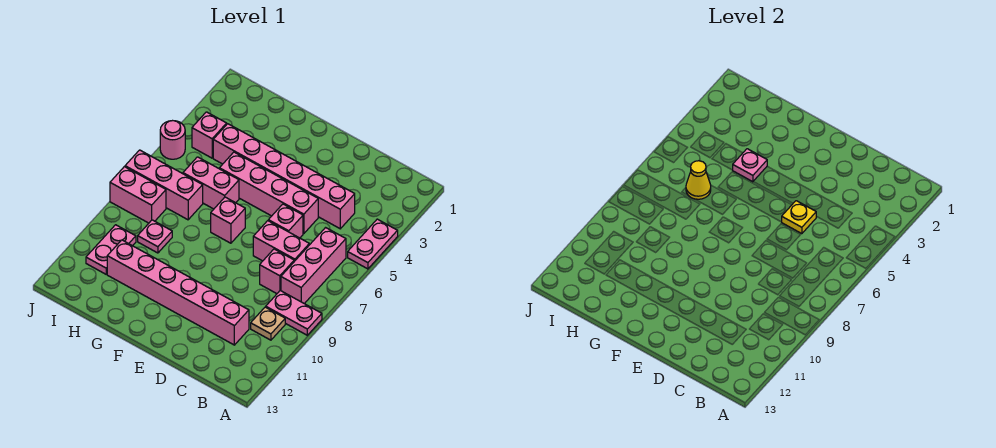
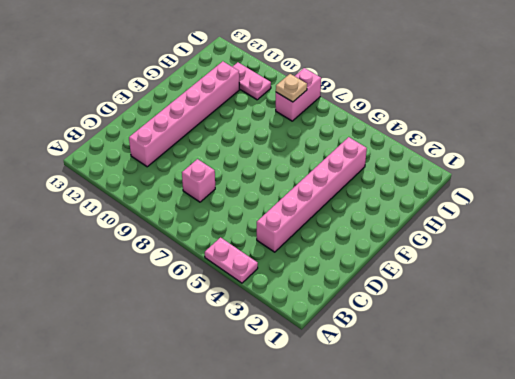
tan 1x1 plate [276,74,307,102] -> tan 1x1 plate moved to [251,307,285,340]
none -> pink 1x2 plate [266,291,322,335]
none -> pink 1x3 brick [281,228,346,304]
none -> pink 1x2 brick [253,221,309,261]

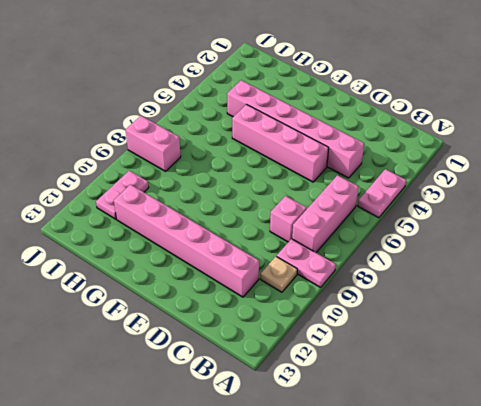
none -> pink 1x2 brick [253,221,309,261]
none -> pink 1x1 brick [268,204,303,238]
none -> pink 1x1 brick [211,197,245,243]

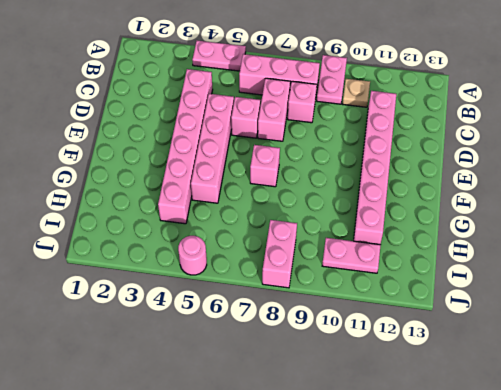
none -> pink 1x2 brick [183,157,239,209]
none -> pink 1x3 brick [125,150,203,220]
none -> pink 1x1 plate [138,220,172,253]

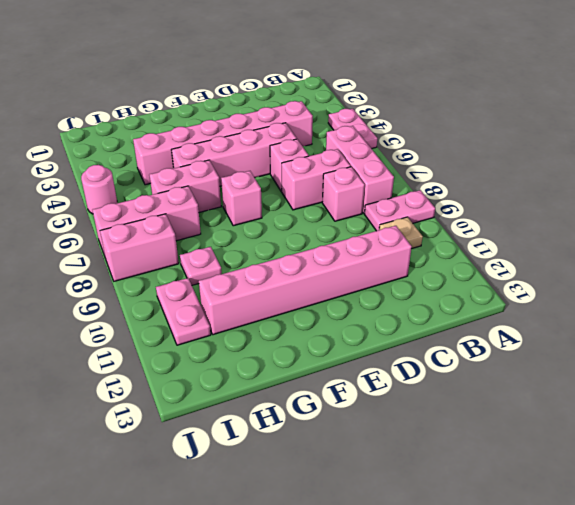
none -> pink 1x1 brick [192,112,227,158]
none -> yellow 1x1 plate [782,201,816,234]
none -> pink 1x1 plate [733,149,767,182]

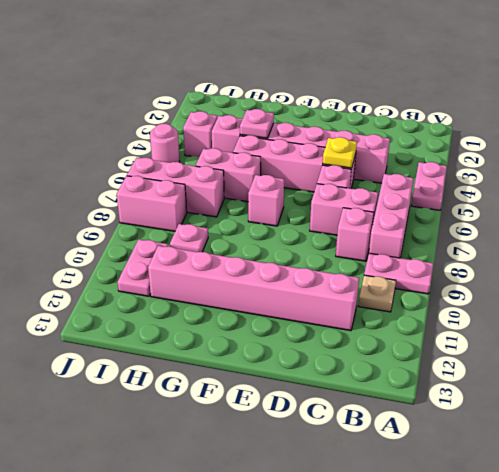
none -> yellow 1x1 cone [686,161,711,199]

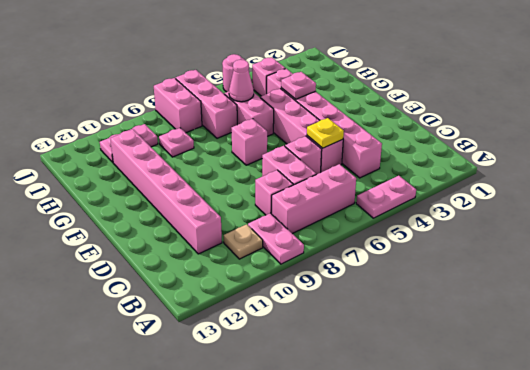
pink 1x1 cone [229,60,254,102] -> yellow 1x1 cone [686,161,711,199]

